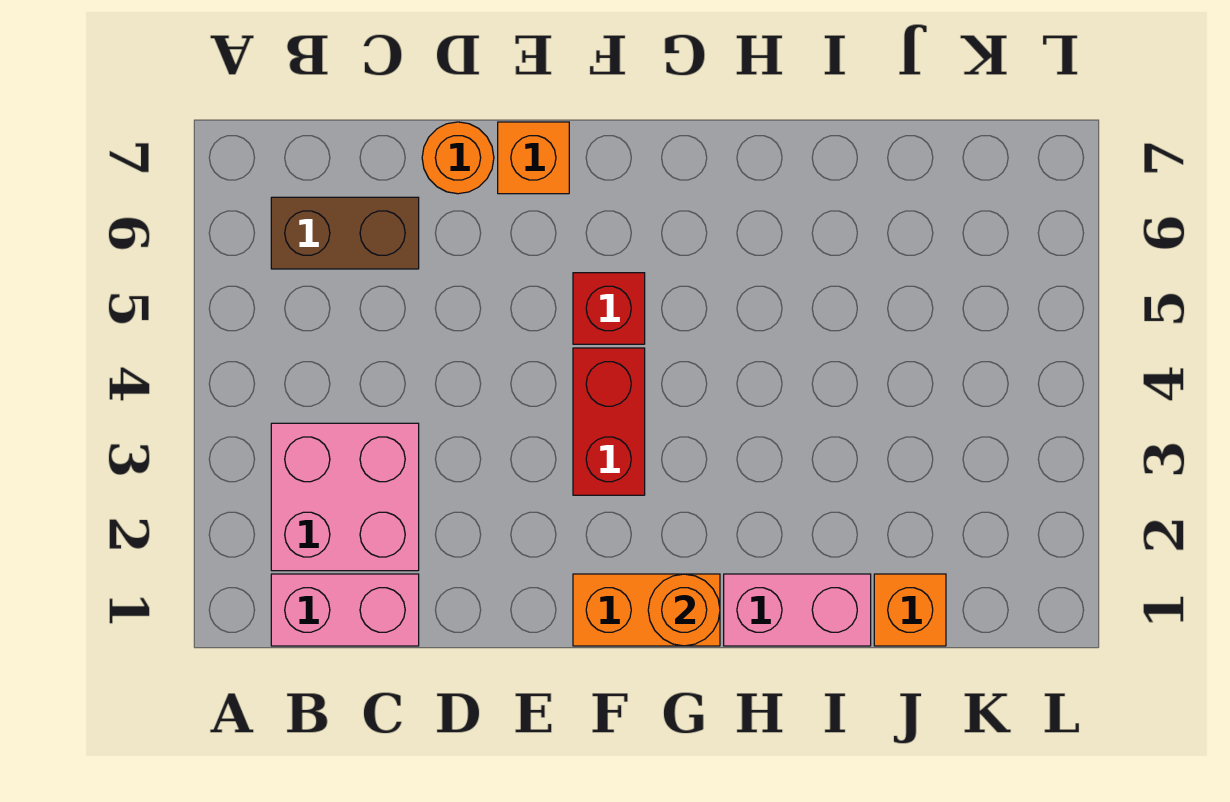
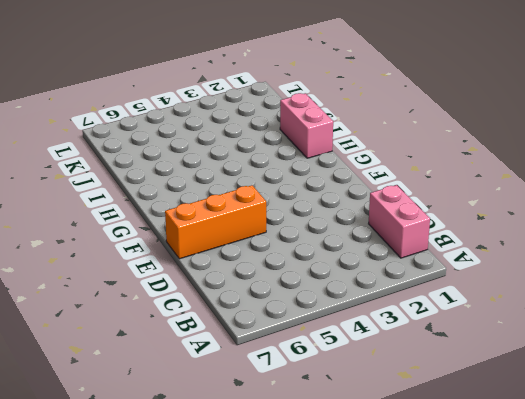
orange 1x3 brick [165,185,266,259] -> orange 1x1 brick [498,122,569,194]
none -> pink 2x2 brick [271,423,419,571]
none -> brown 1x2 brick [271,197,419,269]

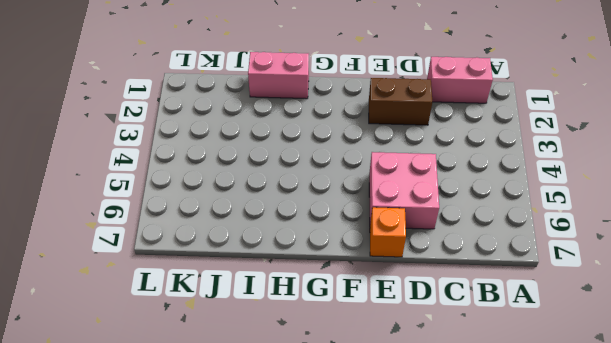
brown 1x2 brick [369,78,432,125] -> brown 1x2 brick moved to [271,197,419,269]
pink 2x2 brick [369,152,439,229] -> pink 2x2 brick moved to [271,423,419,571]
none -> orange 1x1 round brick [422,122,494,194]
none -> orange 1x2 brick [573,574,720,646]

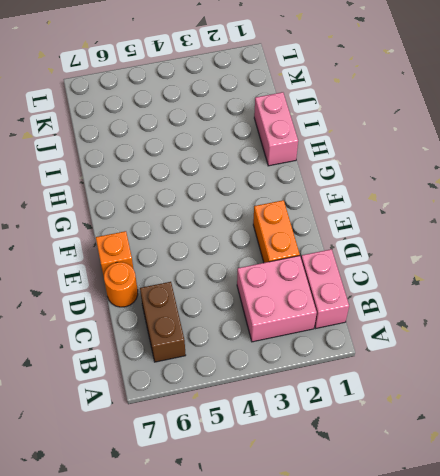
orange 1x2 brick [253,200,300,263] -> orange 1x2 brick moved to [573,574,720,646]
none -> red 1x2 brick [573,348,645,495]
none -> red 1x1 brick [573,273,645,344]

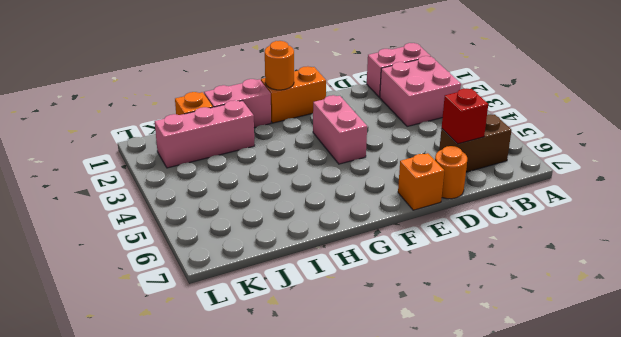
red 1x1 brick [442,89,488,144] -> red 1x1 brick moved to [573,273,645,344]
pink 1x2 brick [313,95,367,164] -> red 1x2 brick [573,348,645,495]
pink 1x3 brick [155,100,255,168] -> none

